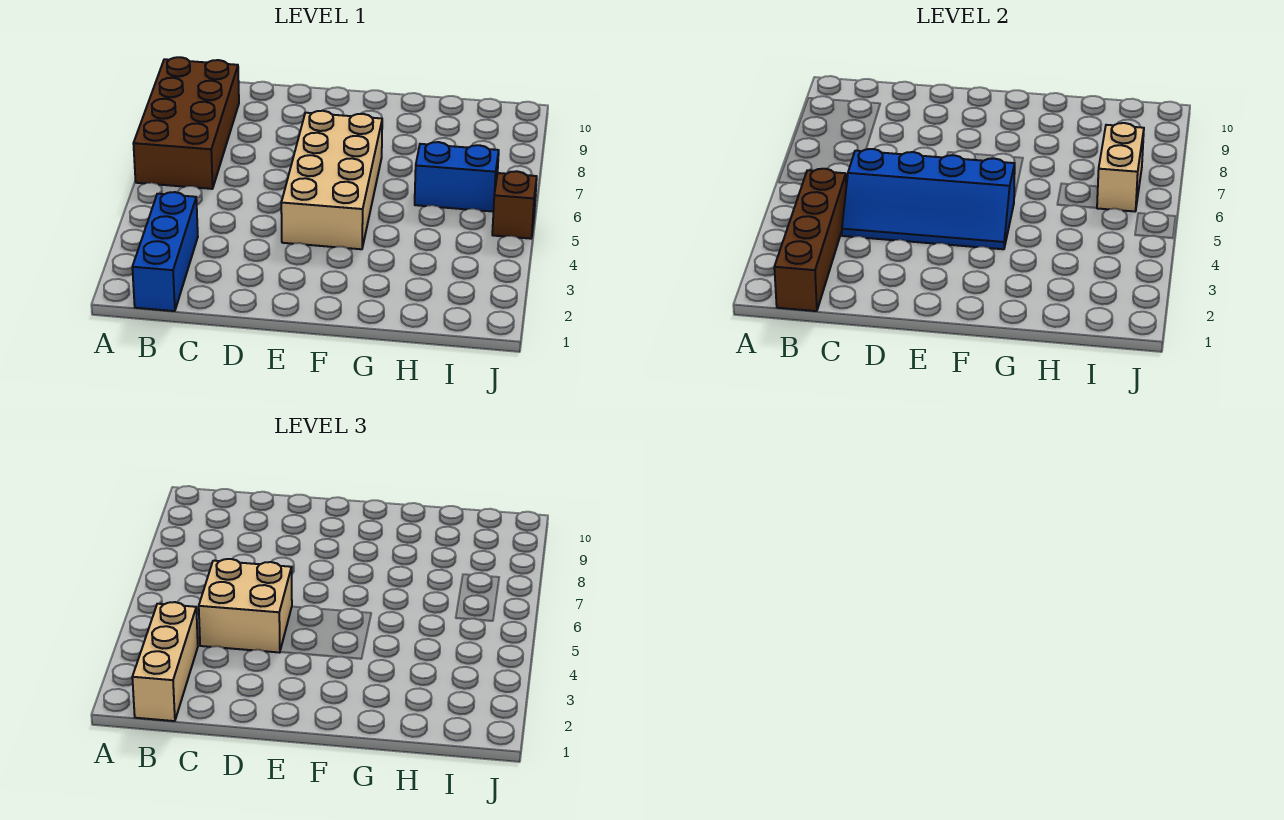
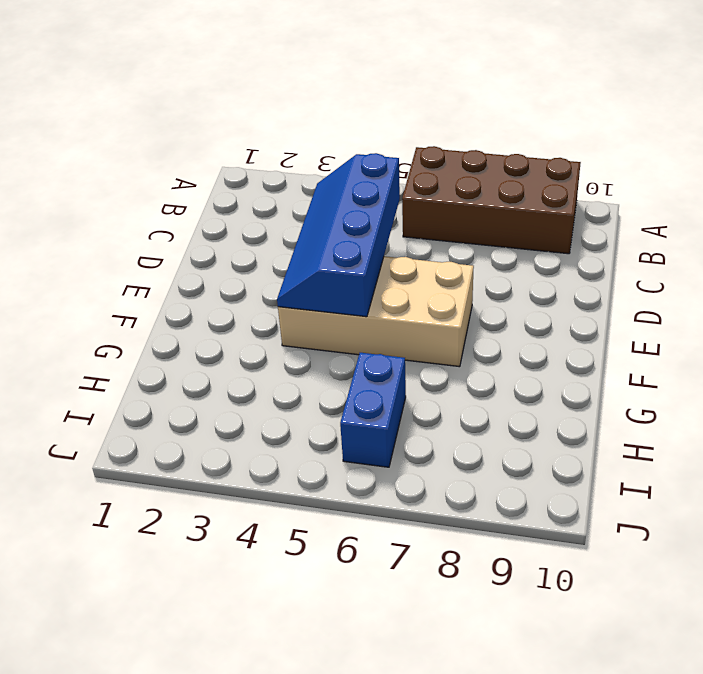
none -> blue 1x3 brick [132,192,198,311]
none -> brown 1x1 brick [492,171,537,239]

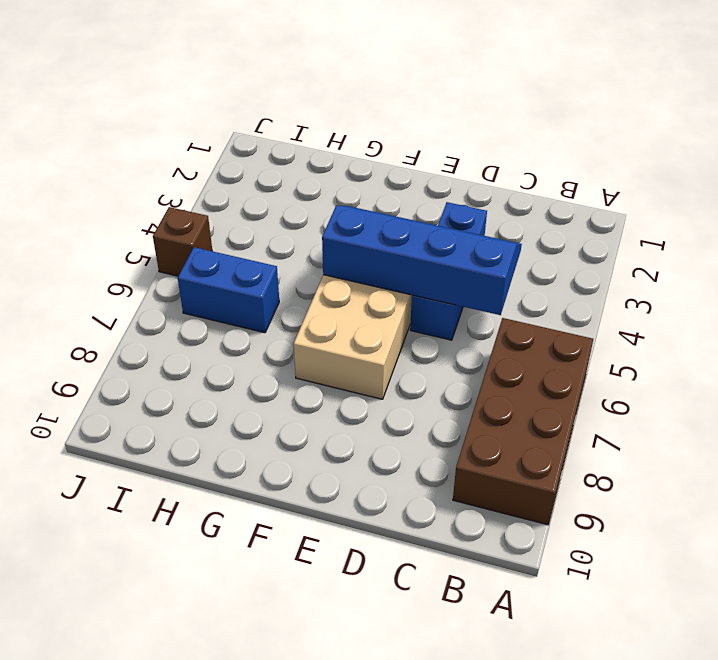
blue 1x3 brick [410,202,487,340] -> blue 1x3 brick moved to [132,192,198,311]
none -> brown 1x4 brick [774,169,846,311]
none -> tan 1x2 brick [1097,123,1144,211]

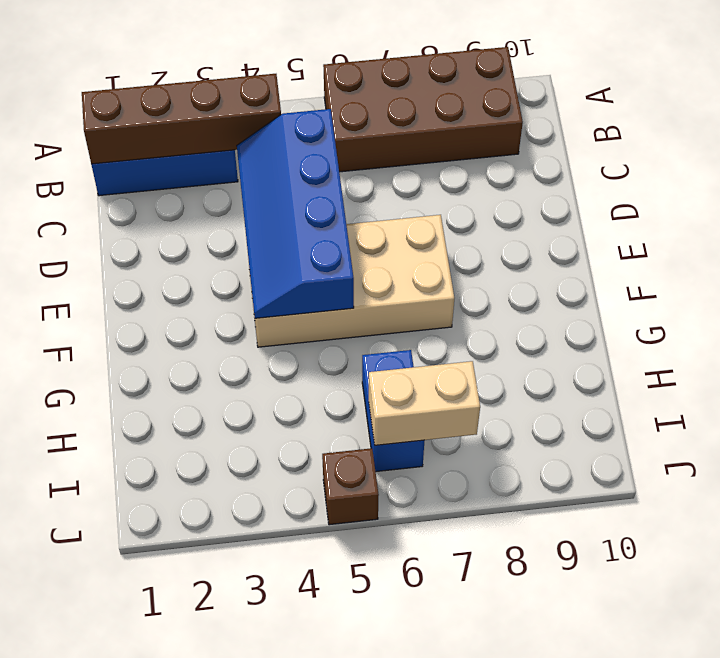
none -> tan 1x3 brick [132,602,198,721]
none -> tan 2x2 brick [199,559,292,653]

